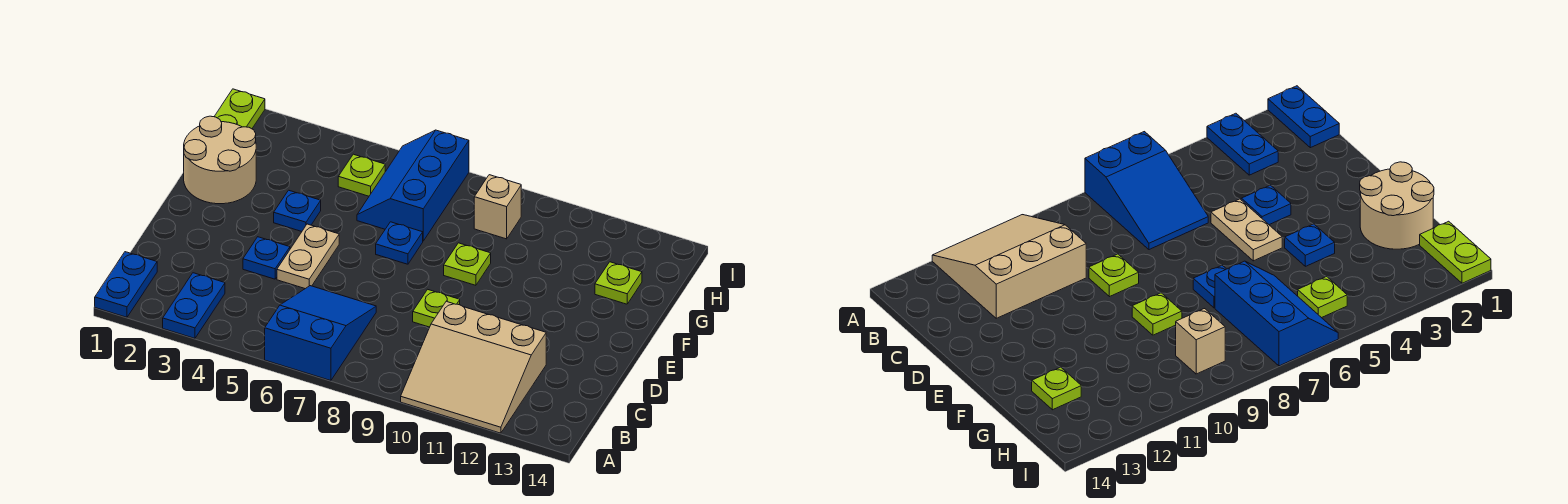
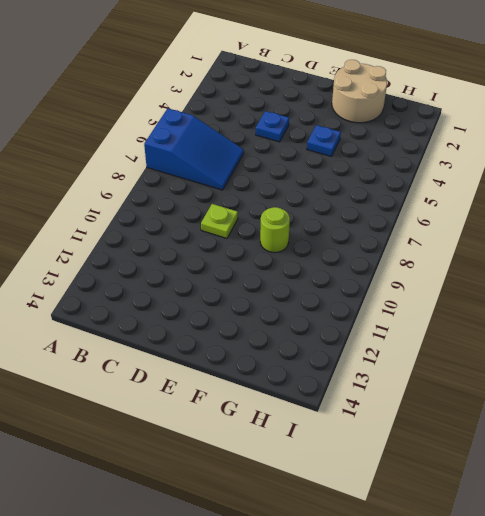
lime 1x1 round brick [260,207,290,253] -> lime 1x1 plate [444,243,491,285]
none -> blue 1x2 plate [95,252,157,317]
none -> blue 1x2 plate [163,273,225,338]
none -> tan 3x3 slope [401,301,546,433]

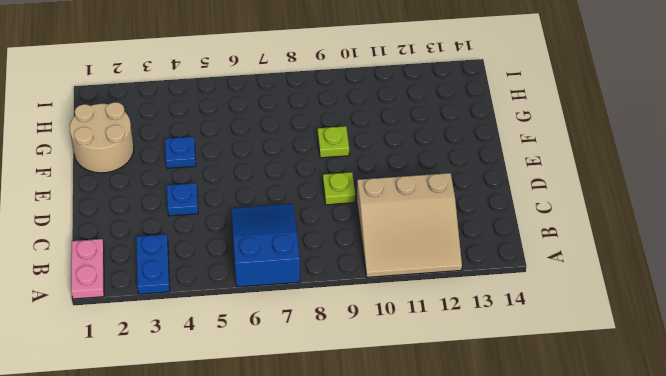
pink 1x2 plate [71,239,104,299] -> blue 1x2 plate [95,252,157,317]
none -> tan 1x2 plate [277,224,339,289]
none -> blue 1x1 plate [376,222,423,264]
none -> blue 2x3 slope [357,130,469,241]

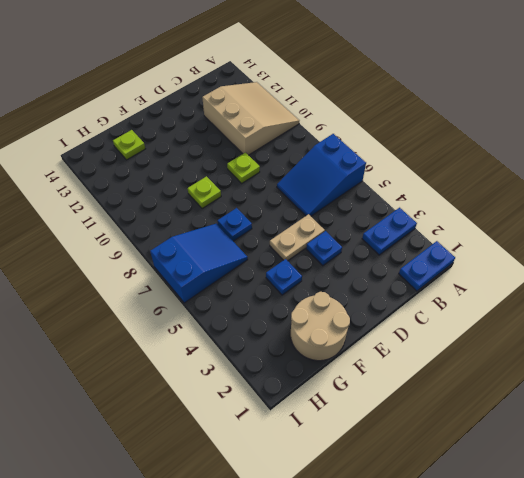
blue 2x3 slope [150,224,248,303] -> blue 2x3 slope turned to [357,130,469,241]
none -> lime 1x2 plate [214,89,265,129]
none -> lime 1x1 plate [338,154,385,196]
none -> tan 1x1 brick [474,175,521,239]

